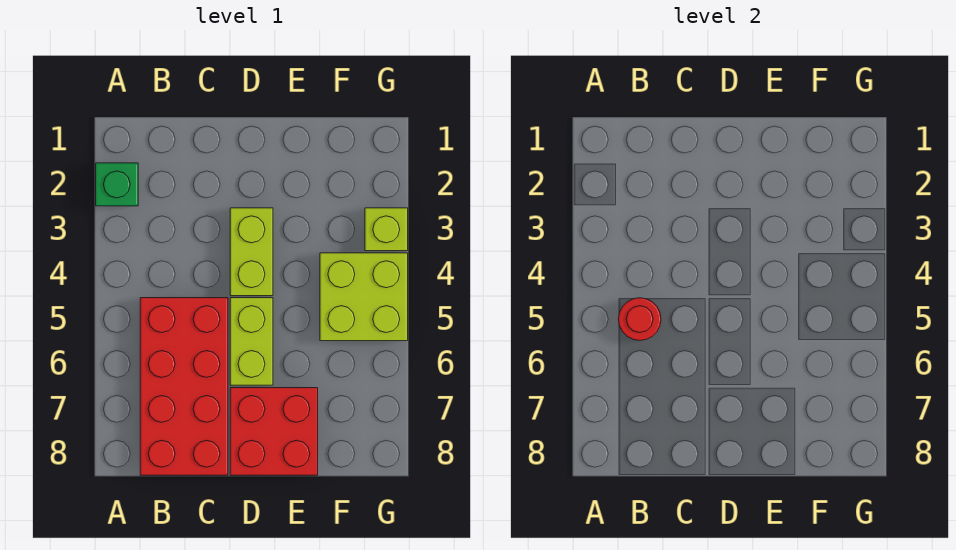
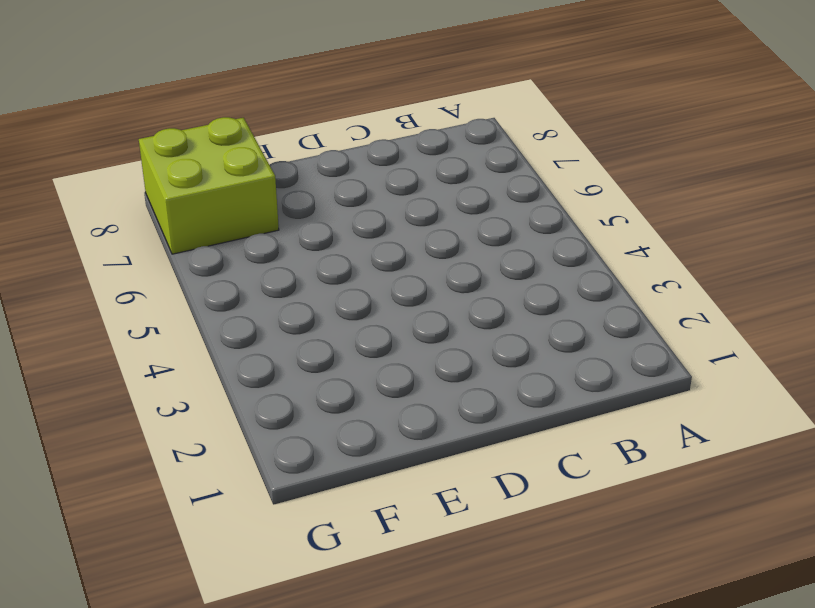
lime 2x2 brick [139,117,279,254] -> lime 2x2 brick moved to [320,253,408,341]
none -> green 1x1 brick [96,163,138,206]
none -> red 2x4 brick [140,298,228,475]

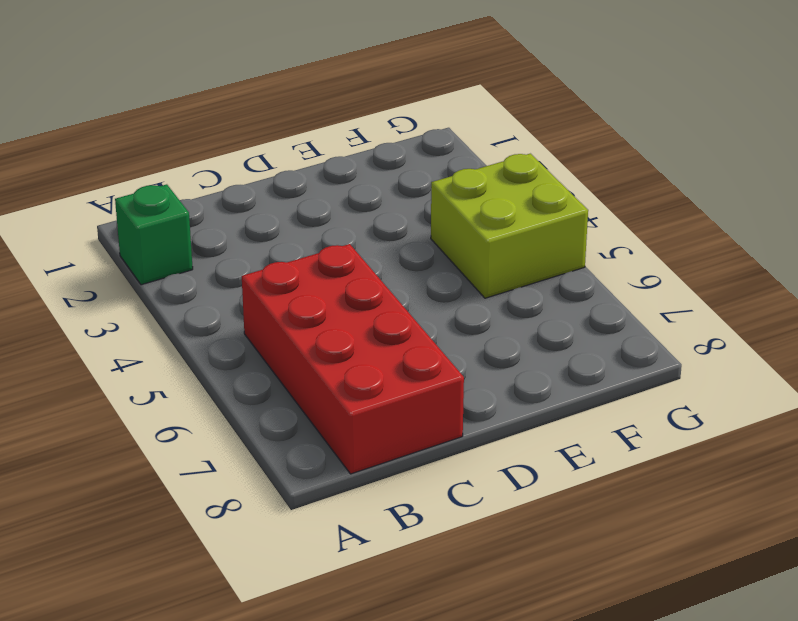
none -> lime 1x2 brick [230,208,273,296]
none -> lime 1x2 brick [230,298,273,385]

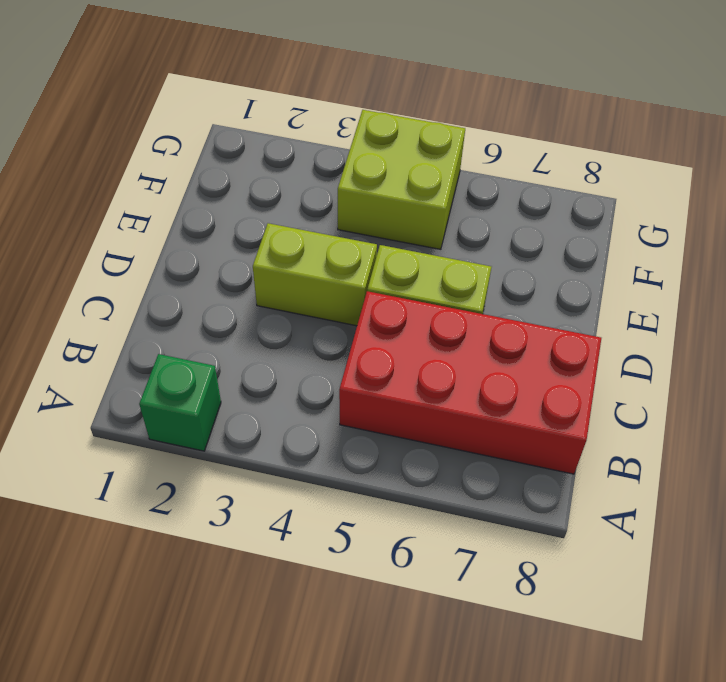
none -> red 2x2 brick [230,388,318,475]
none -> lime 1x1 brick [365,208,408,251]

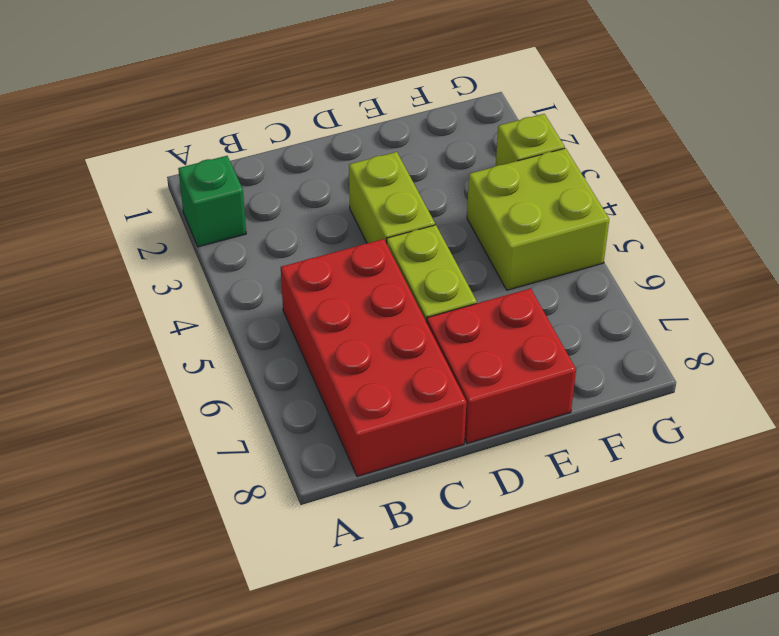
none -> red 1x1 round brick [618,298,661,340]

